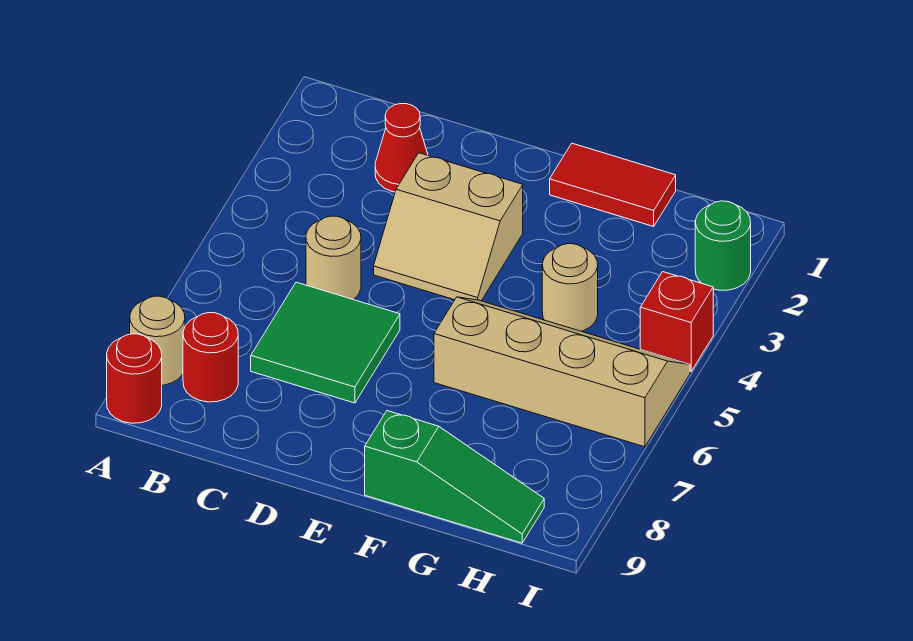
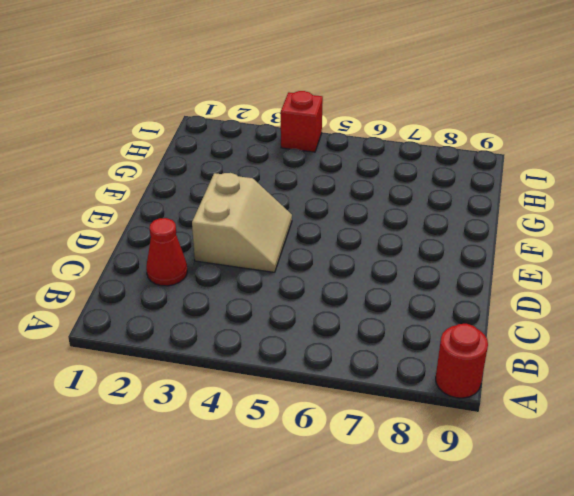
none -> tan 1x1 round brick [130,296,185,385]
none -> red 1x1 round brick [183,313,238,402]
none -> tan 1x1 round brick [306,216,361,300]

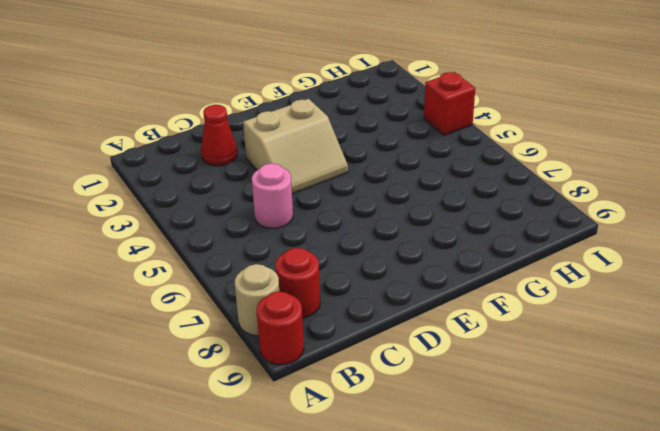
pink 1x1 round brick [252,163,293,228] -> tan 1x1 round brick [306,216,361,300]
none -> green 2x2 tile [251,282,400,403]
none -> red 1x2 tile [550,143,676,226]
none -> tan 2x4 slope [434,297,690,447]

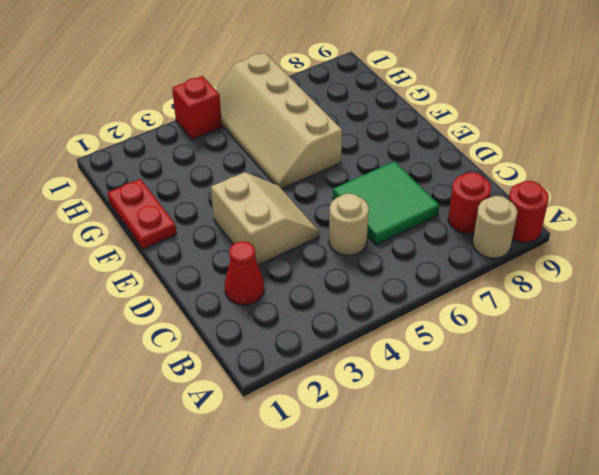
red 1x2 plate [108,179,177,249] -> red 1x2 tile [550,143,676,226]
none -> green 1x3 slope [365,411,544,543]
none -> tan 1x1 round brick [542,244,598,331]
none -> green 1x1 round brick [695,201,751,290]

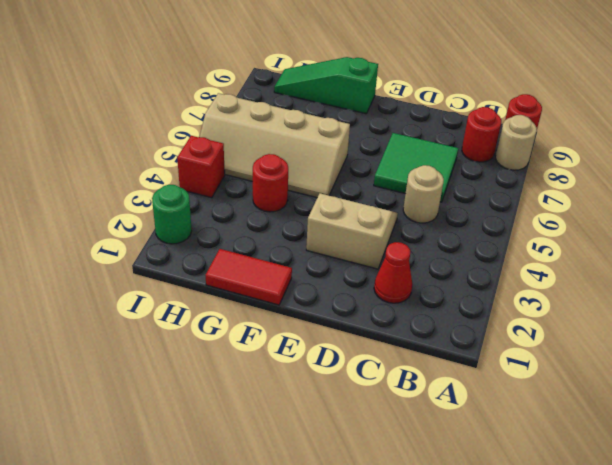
red 1x1 round brick [253,154,288,212] -> tan 1x1 round brick [542,244,598,331]

